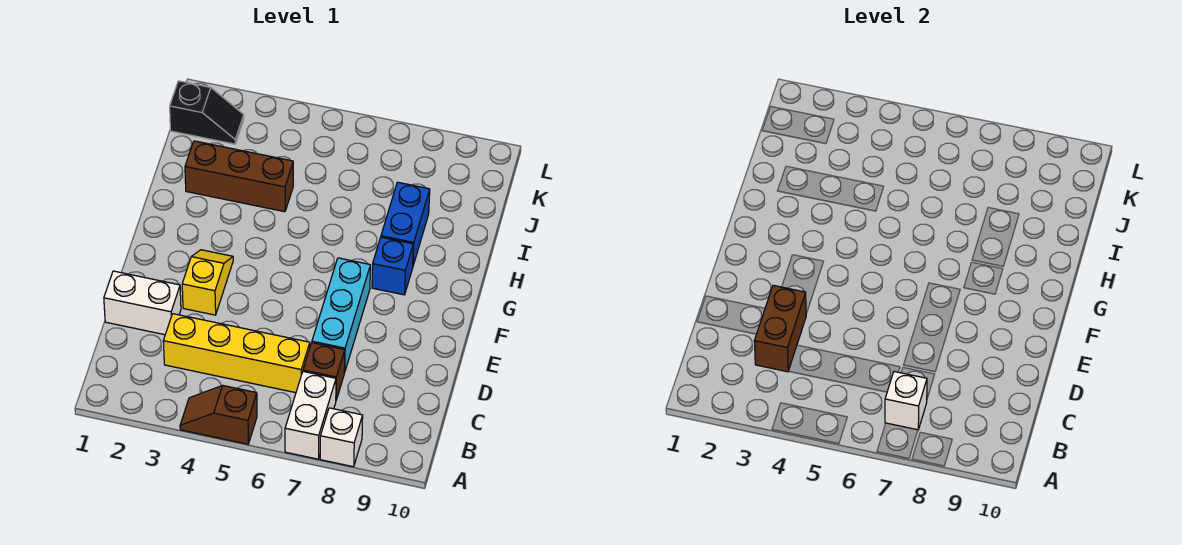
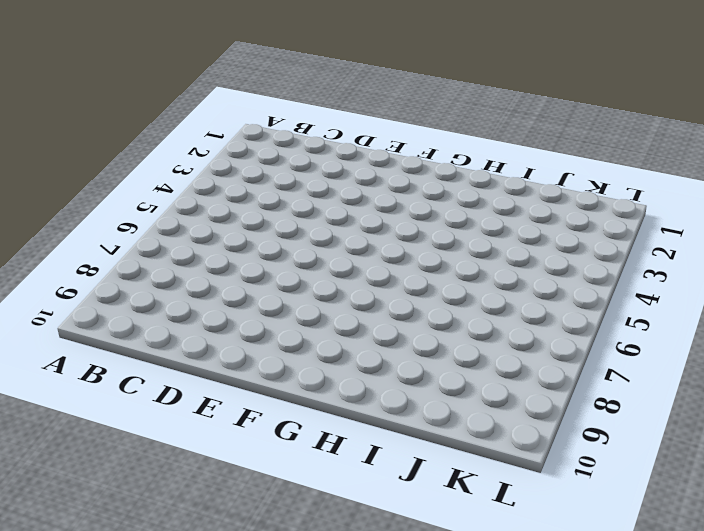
none -> brown 1x2 slope [180,386,257,444]
none -> white 1x2 brick [285,372,336,459]
none -> white 1x1 brick [320,408,363,467]

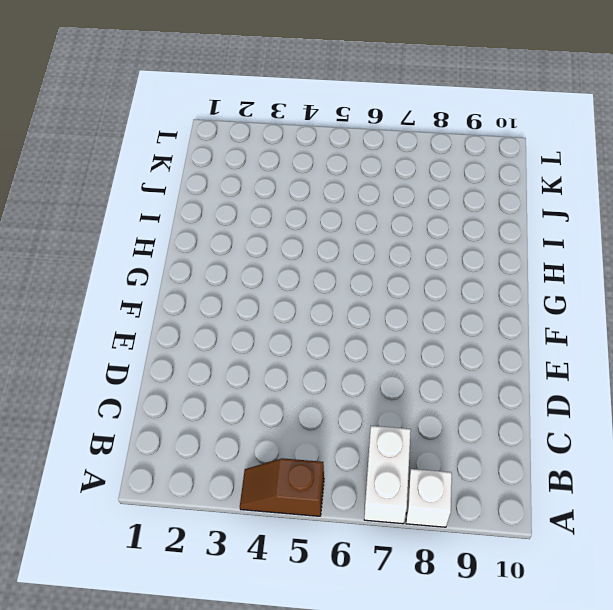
none -> yellow 1x4 brick [163,314,310,393]
none -> brown 1x1 brick [303,343,345,400]
none -> white 1x2 brick [104,271,181,335]

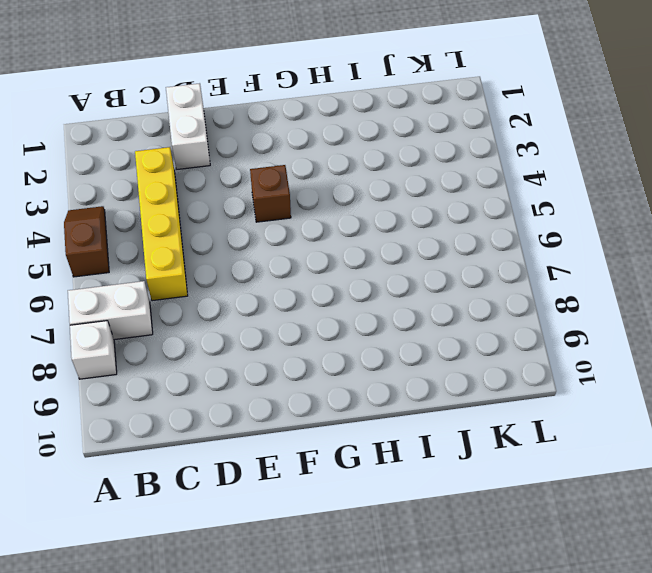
brown 1x1 brick [250,165,291,222] -> brown 1x1 brick moved to [303,343,345,400]
none -> cyan 1x3 brick [312,258,370,372]
none -> yellow 1x2 slope [182,250,233,315]
none -> blue 1x1 brick [372,237,413,295]

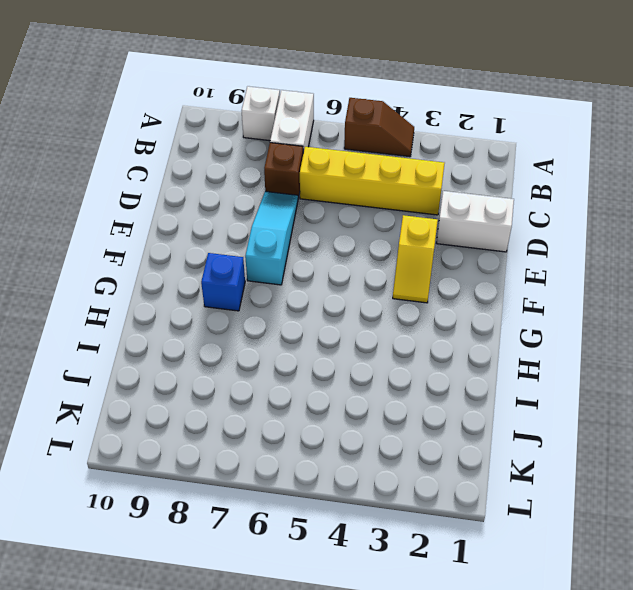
cyan 1x3 slope [245,191,298,285] -> cyan 1x3 brick [312,258,370,372]
none -> blue 1x2 brick [381,182,430,265]
none -> brown 1x3 brick [185,141,293,212]
none -> black 1x2 slope [170,81,244,144]

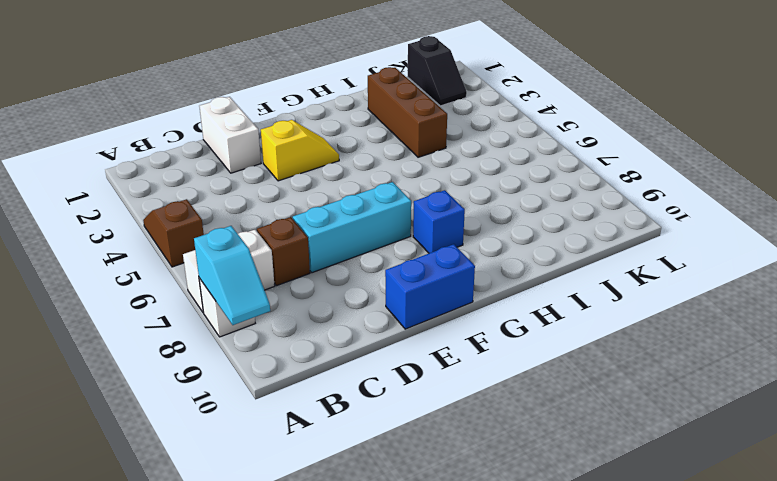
cyan 1x2 slope [194,226,270,325] -> none
blue 1x2 brick [385,244,475,329] -> blue 1x2 brick moved to [381,182,430,265]
none -> yellow 1x4 brick [163,314,310,393]
none -> white 1x1 brick [885,372,927,430]
none -> brown 1x2 brick [754,285,806,372]

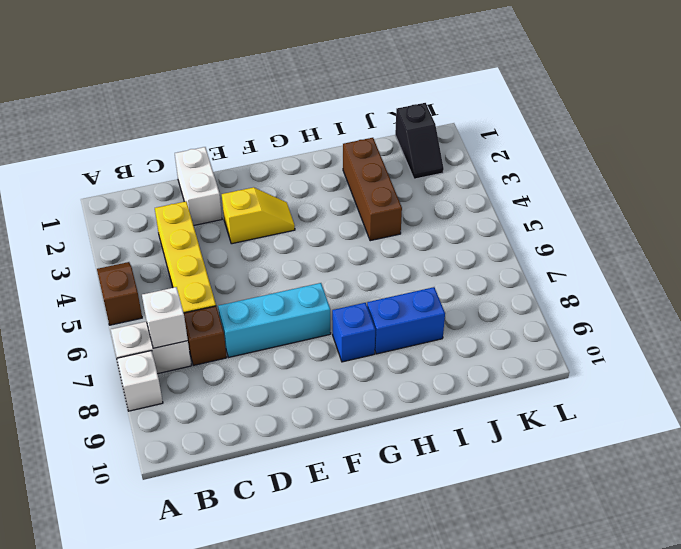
none -> brown 1x2 brick [754,285,806,372]

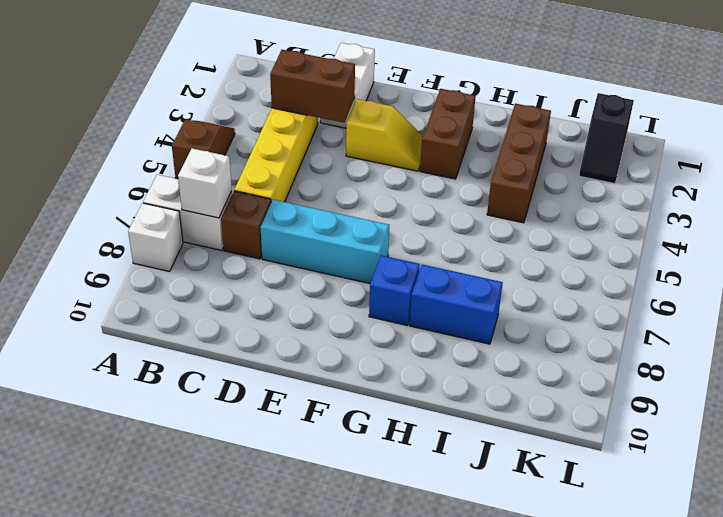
brown 1x2 brick [420,89,476,179] -> none

